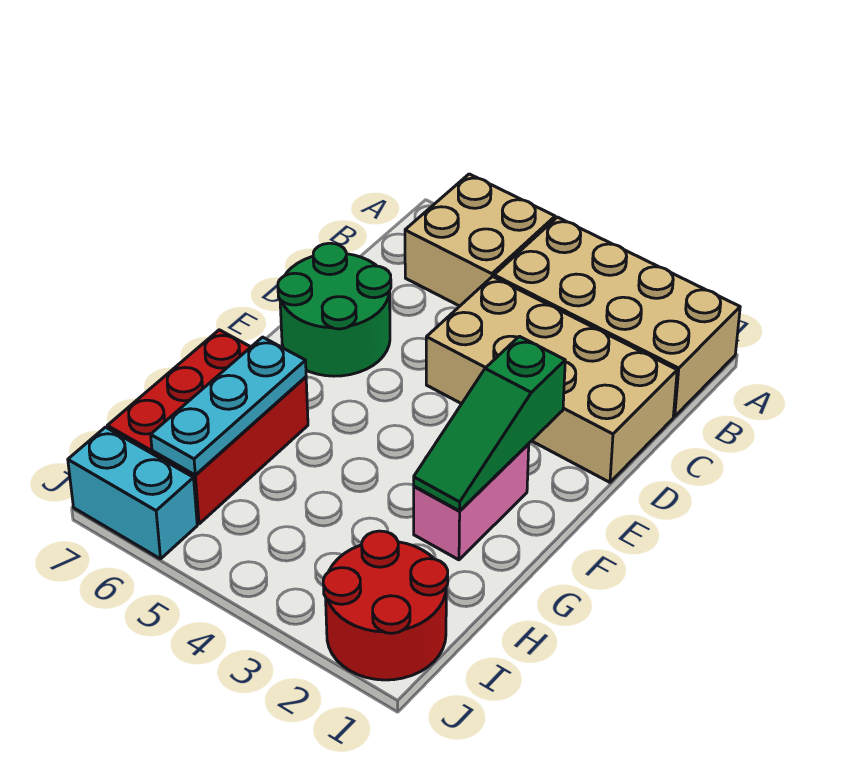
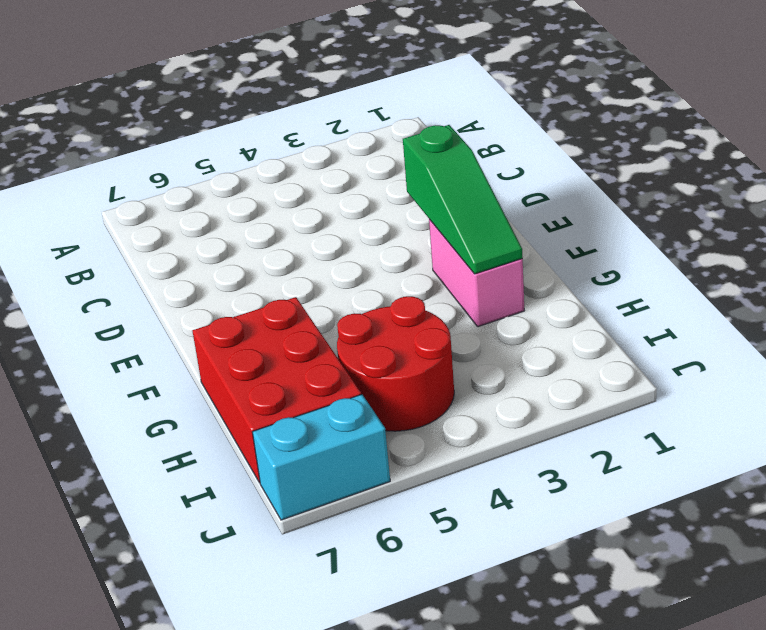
red 2x2 round brick [337,296,454,431] -> red 2x2 round brick moved to [323,531,448,680]
none -> tan 2x4 brick [494,217,740,416]
none -> tan 2x2 brick [405,174,555,306]

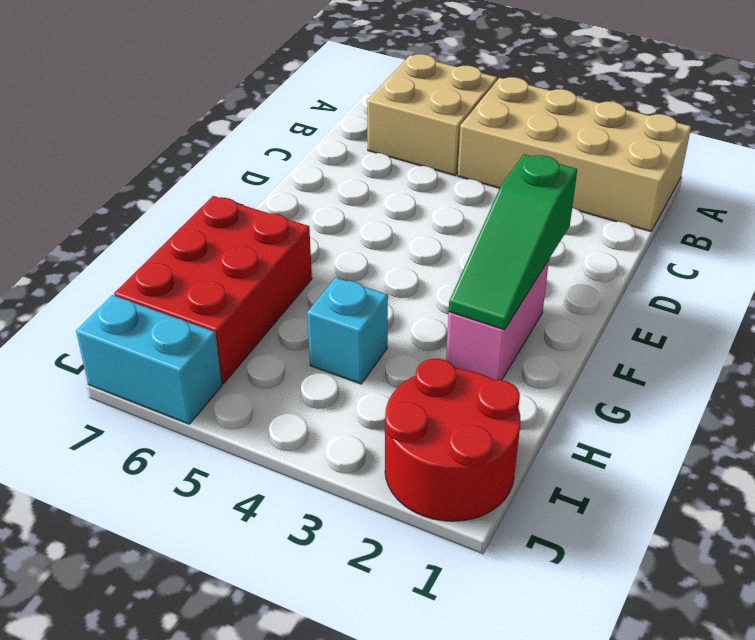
cyan 1x1 brick [307,278,388,384] -> none
none -> tan 2x4 brick [426,277,677,482]
none -> green 2x2 round brick [278,243,391,376]

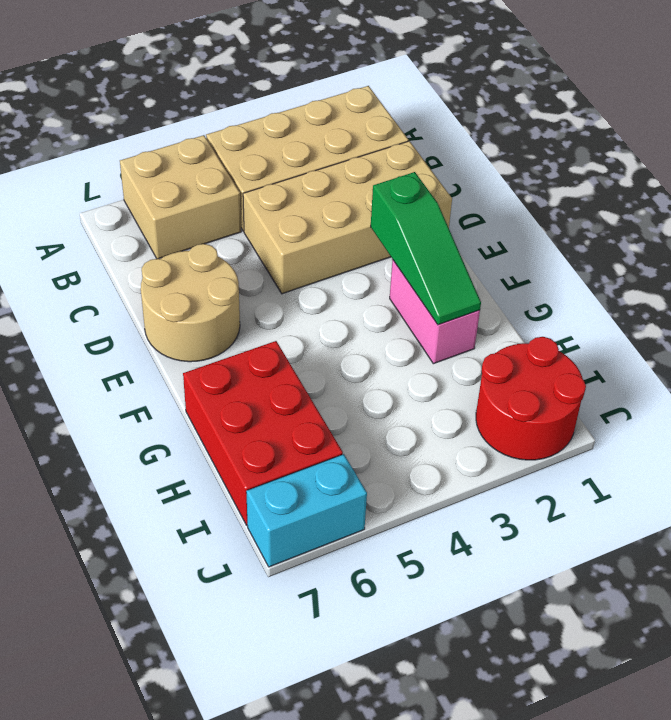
tan 2x2 round brick [141,244,240,362] -> green 2x2 round brick [278,243,391,376]
none -> cyan 1x3 plate [151,337,306,475]

